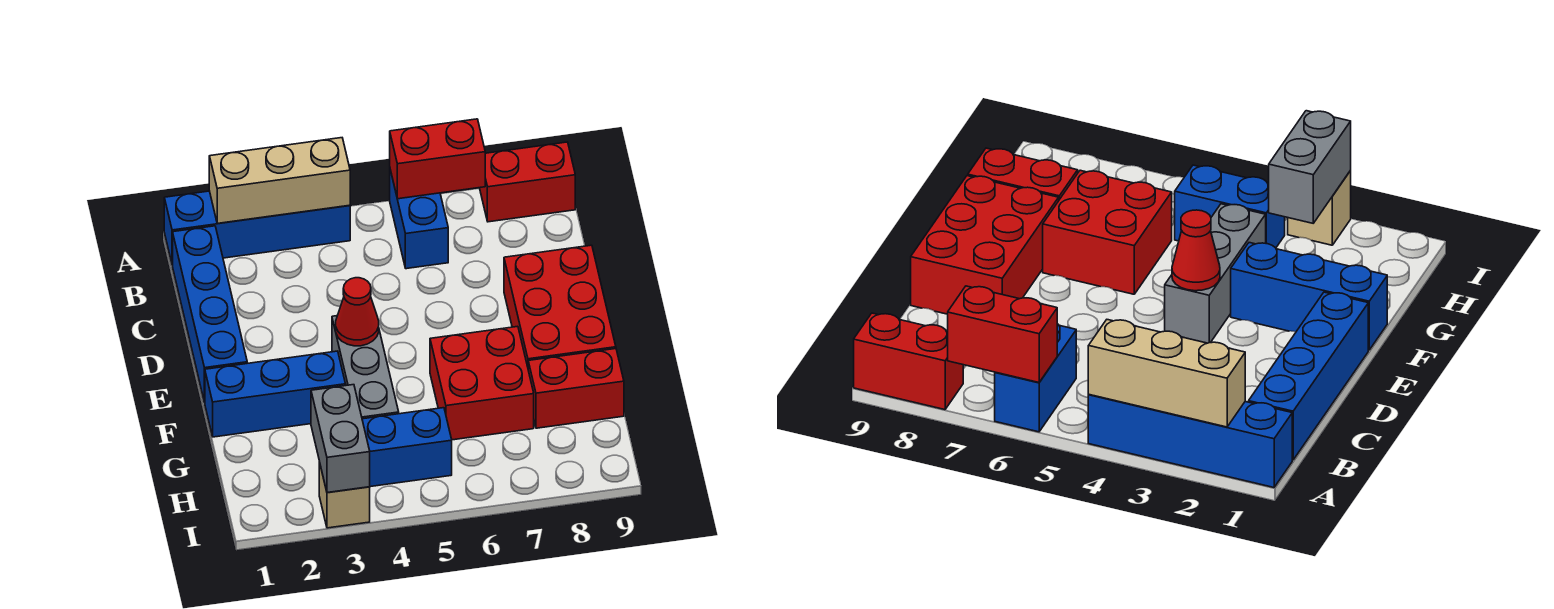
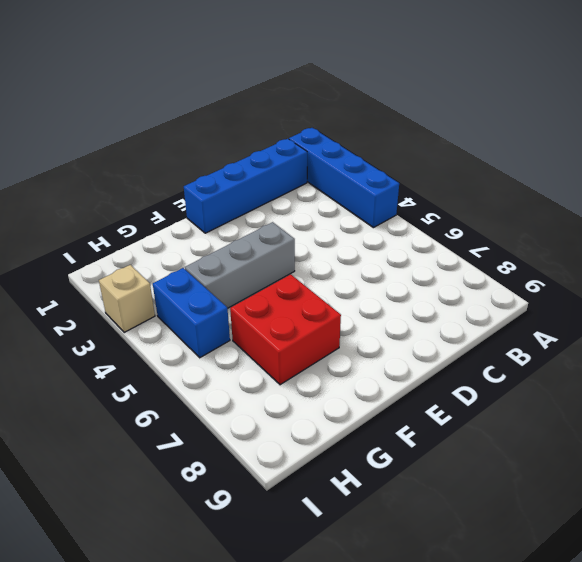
none -> blue 1x2 brick [390,170,448,269]
none -> red 1x2 brick [480,142,575,222]
none -> red 2x3 brick [504,245,616,367]

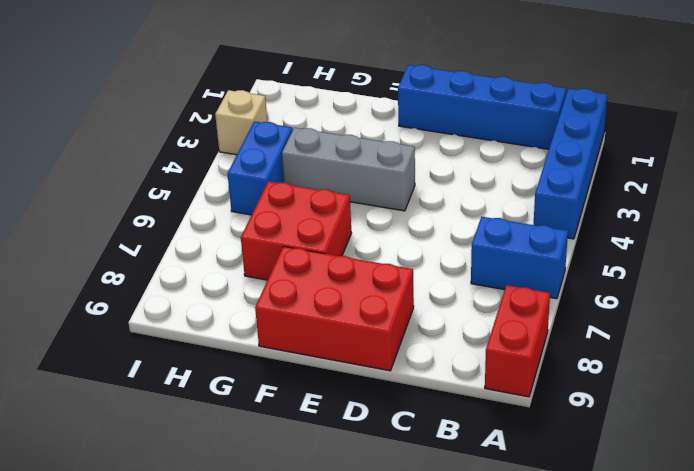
none -> blue 1x3 brick [205,351,346,437]
none -> red 1x2 brick [528,349,624,428]
none -> tan 1x3 brick [209,138,350,223]

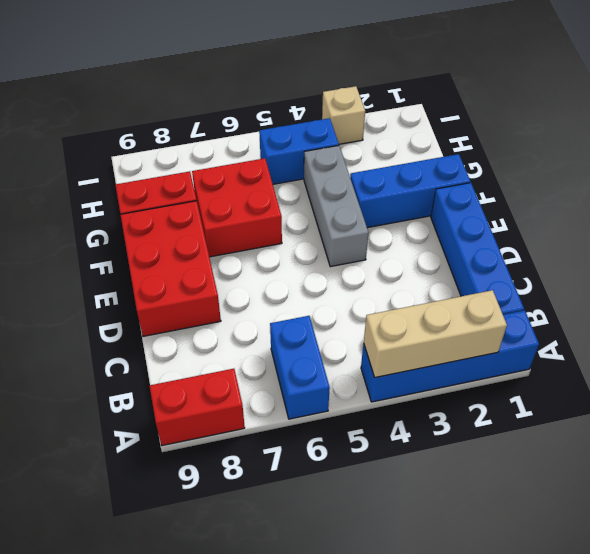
none -> red 1x2 brick [390,119,485,199]
none -> red 1x1 cone [336,278,379,346]
none -> grey 1x2 brick [311,385,370,493]

